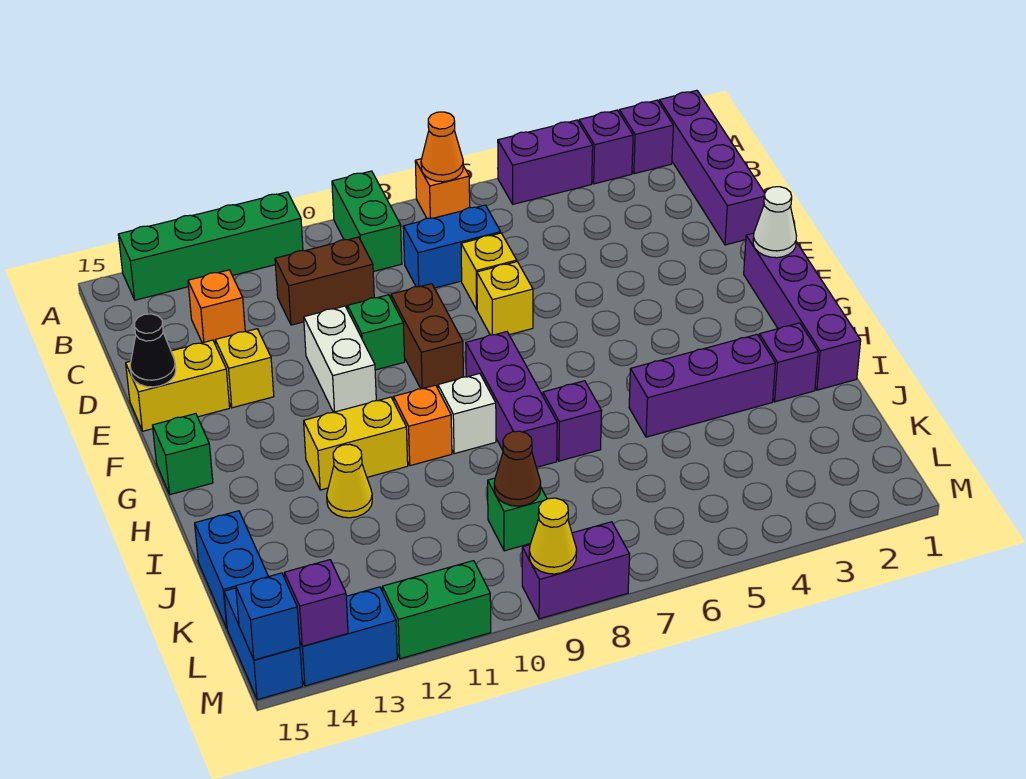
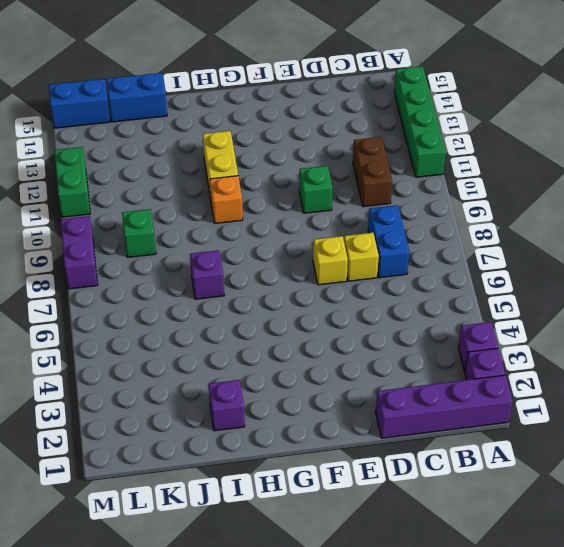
none -> purple 1x2 brick [498,120,593,204]
none -> orange 1x1 brick [415,159,470,218]
none -> green 1x2 brick [332,171,402,272]
none -> orange 1x1 brick [188,270,245,345]

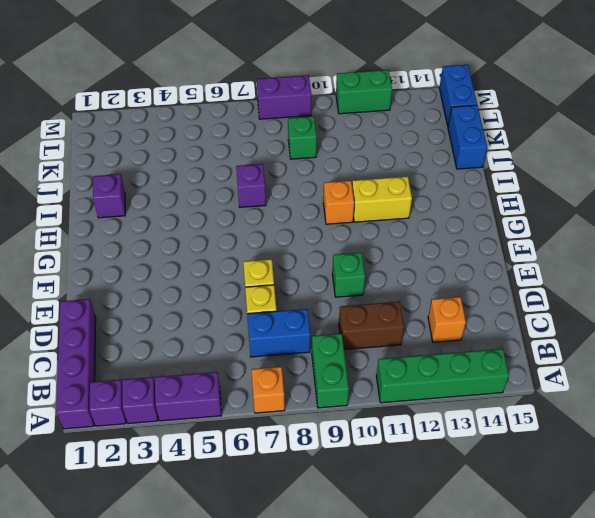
none -> brown 1x2 brick [391,284,463,389]
none -> white 1x2 brick [304,306,376,412]
none -> yellow 1x1 brick [215,329,274,408]
none -> yellow 1x2 brick [126,340,230,431]

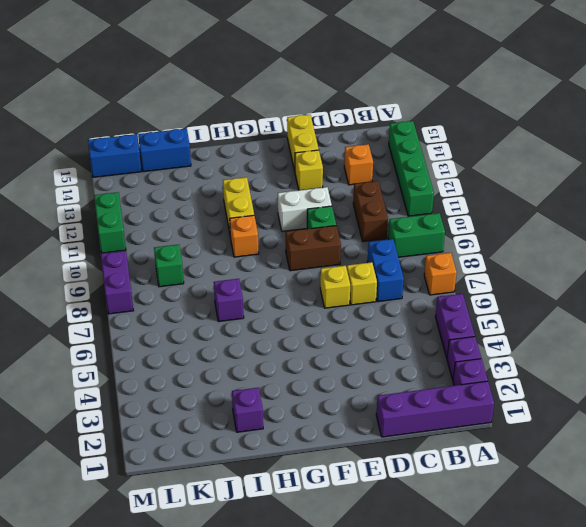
none -> purple 1x4 brick [744,233,861,390]
none -> purple 1x3 brick [466,332,557,467]
none -> green 1x1 brick [152,414,213,495]
none -> white 1x1 brick [438,374,496,454]

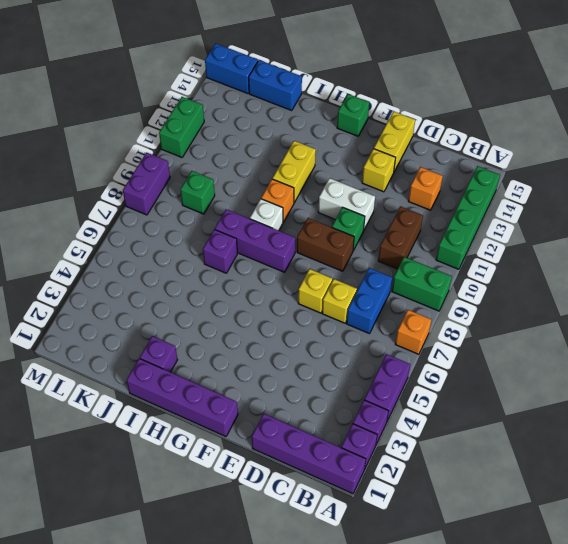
none -> purple 1x3 brick [629,334,775,437]
none -> yellow 1x1 cone [327,444,372,518]
none -> blue 1x2 brick [300,587,397,686]
none -> orange 1x1 cone [421,112,463,182]

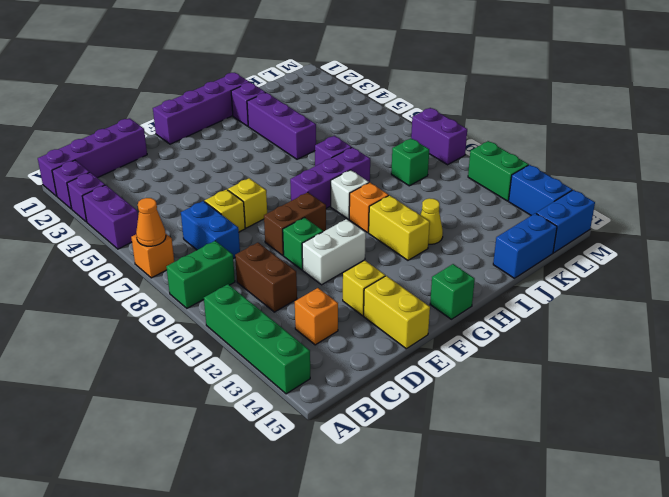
none -> black 1x1 cone [130,314,176,387]
none -> white 1x1 cone [753,187,796,258]
none -> brown 1x1 cone [494,431,541,506]
none -> yellow 1x1 cone [529,498,577,574]

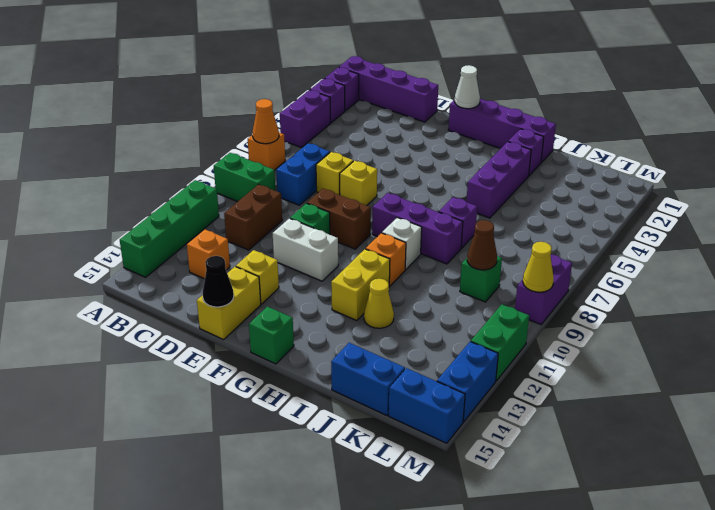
none -> purple 1x1 brick [284,560,348,646]
none -> blue 1x1 brick [236,573,300,660]

